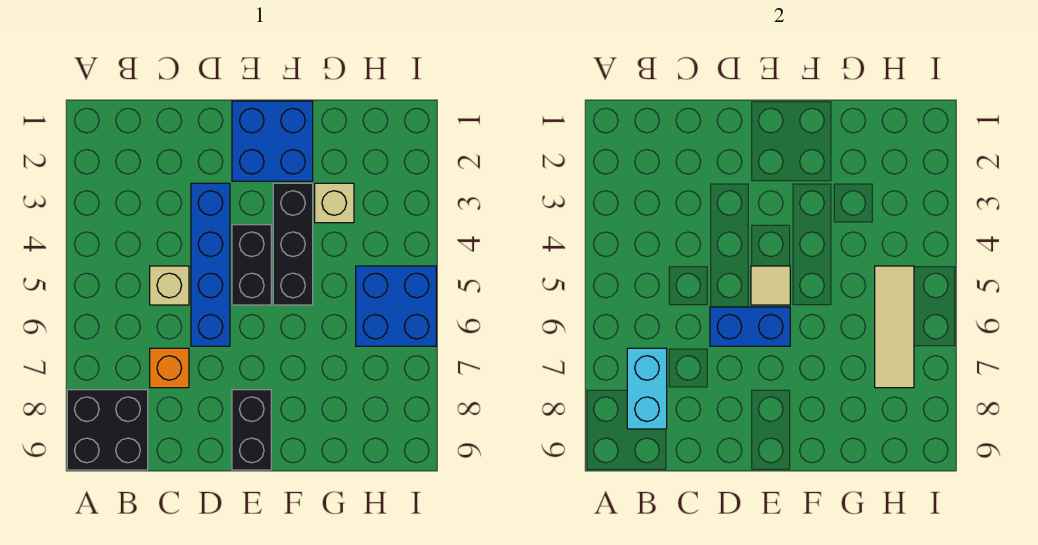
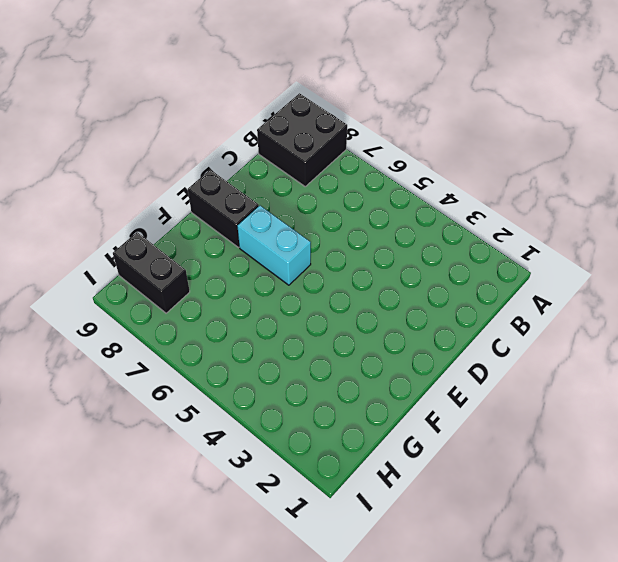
cyan 1x2 brick [237,206,311,285] -> cyan 1x2 brick moved to [627,348,667,429]
black 1x2 brick [113,232,190,313] -> black 1x2 brick moved to [232,225,271,305]
none -> tan 1x1 brick [150,266,189,305]
none -> orange 1x1 brick [150,348,189,388]
none -> blue 1x4 brick [191,183,230,346]

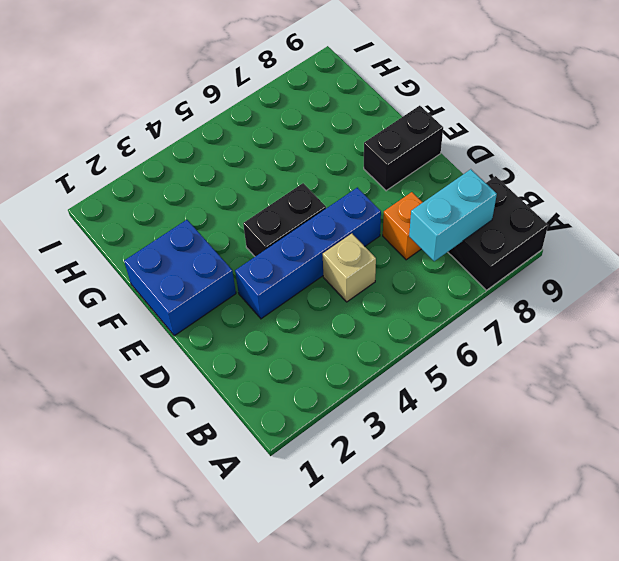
none -> black 1x3 brick [273,183,313,305]
none -> tan 1x1 brick [315,183,354,223]
none -> blue 2x2 brick [356,266,436,346]

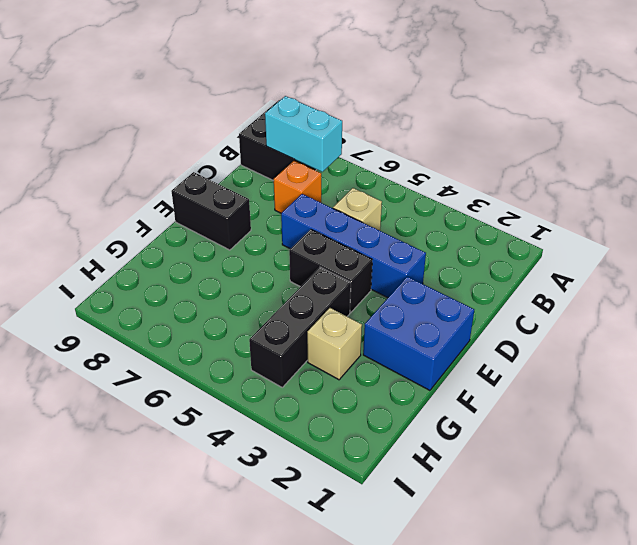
black 1x3 brick [249,267,351,387] -> black 1x3 brick turned to [273,183,313,305]
none -> blue 2x2 brick [356,266,436,346]
none -> blue 1x2 brick [710,307,790,346]
none -> tan 1x1 tile [751,266,790,305]

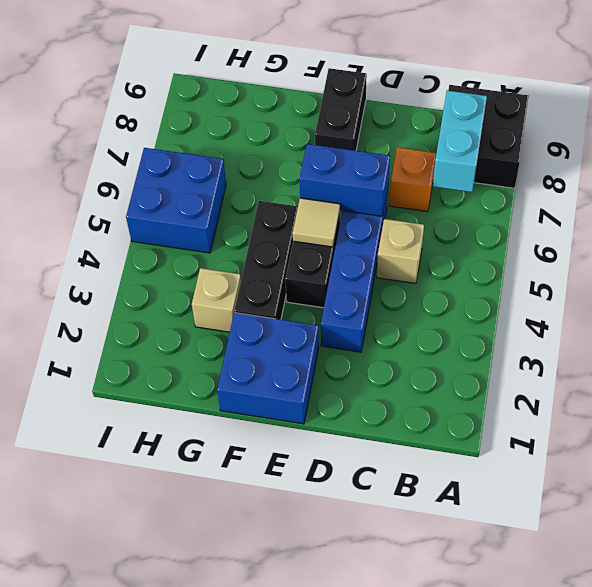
none -> tan 1x3 tile [875,266,914,388]

